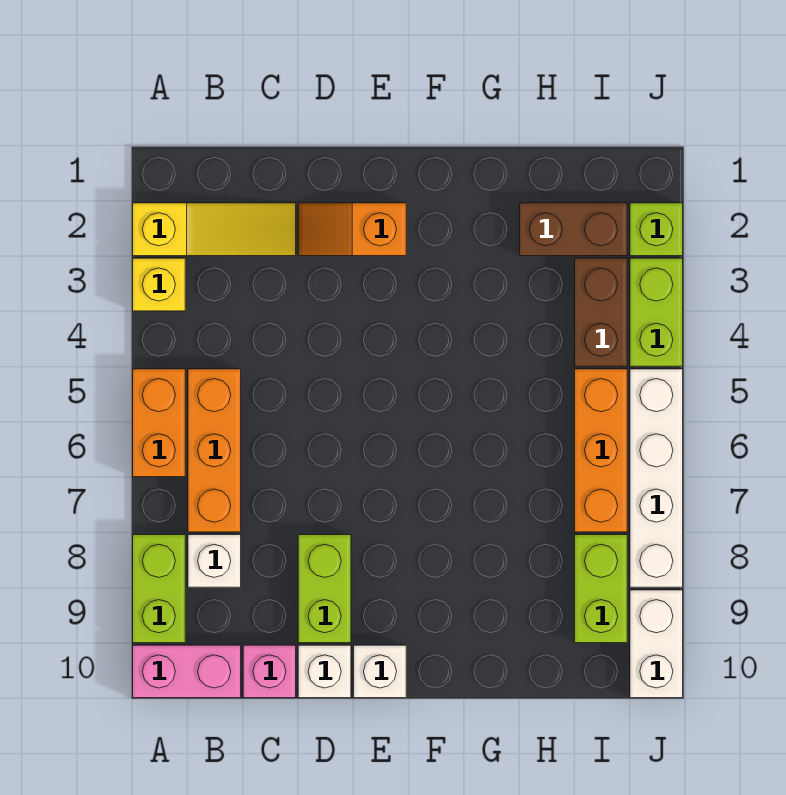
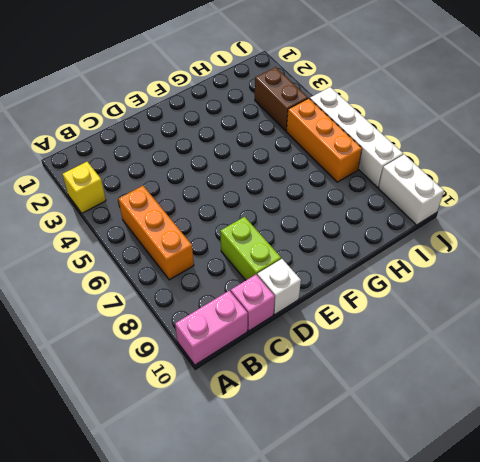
none -> yellow 1x3 slope [133,203,296,256]
none -> orange 1x2 brick [133,369,185,477]
none -> lime 1x2 brick [133,535,185,643]

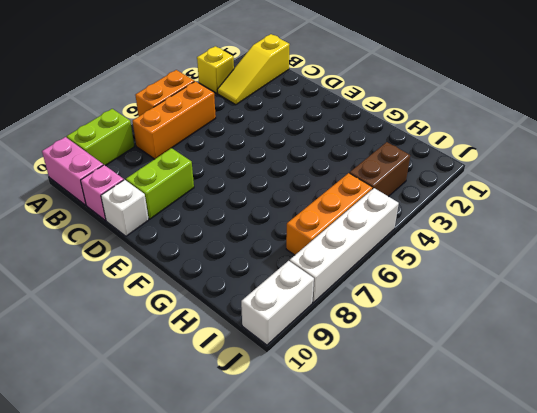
yellow 1x3 slope [217,34,290,105] -> yellow 1x3 slope turned to [133,203,296,256]
none -> white 1x1 brick [188,535,241,587]
none -> orange 1x2 slope [298,203,406,256]
none -> white 1x1 brick [354,645,406,698]

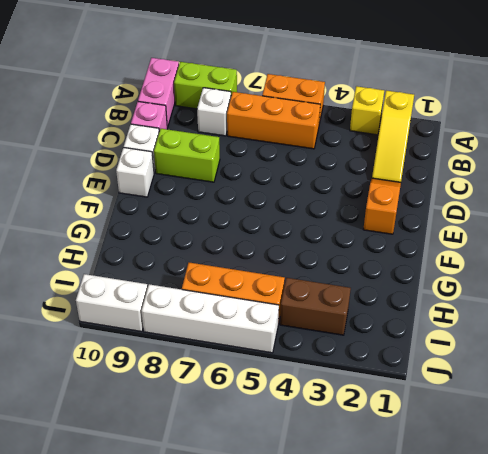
none -> brown 1x2 brick [520,203,627,256]
none -> lime 1x2 brick [575,535,627,643]
none -> lime 1x1 brick [630,203,683,256]

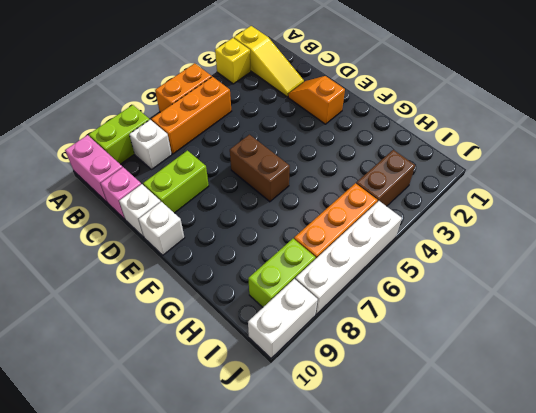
brown 1x2 brick [230,135,290,202] -> brown 1x2 brick moved to [520,203,627,256]
none -> lime 1x1 brick [630,203,683,256]
none -> lime 1x2 brick [630,258,683,366]

